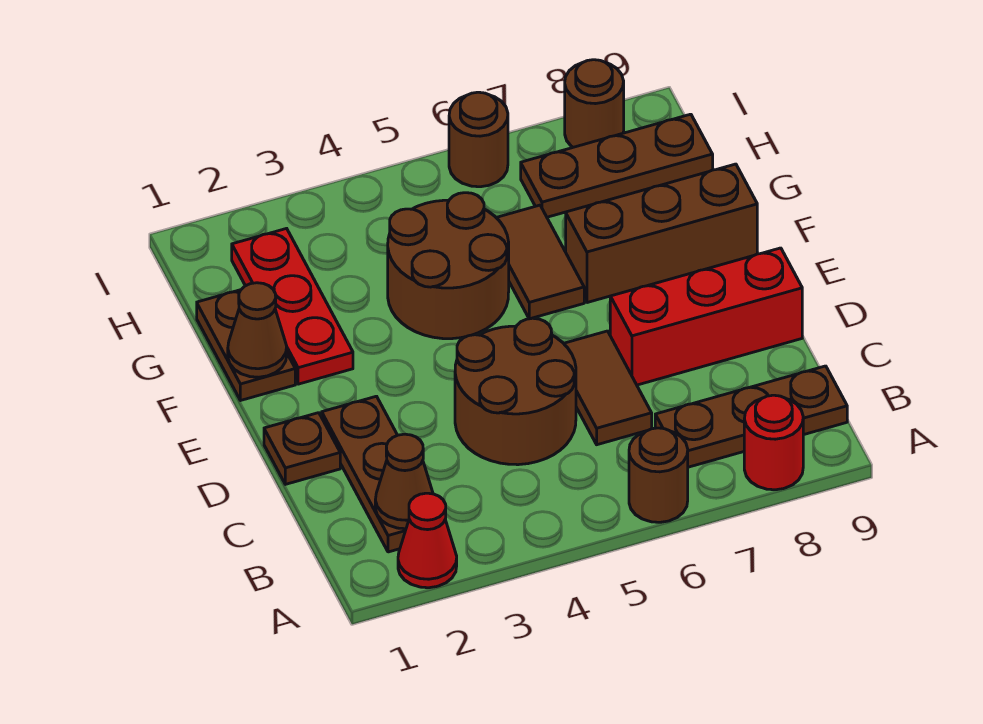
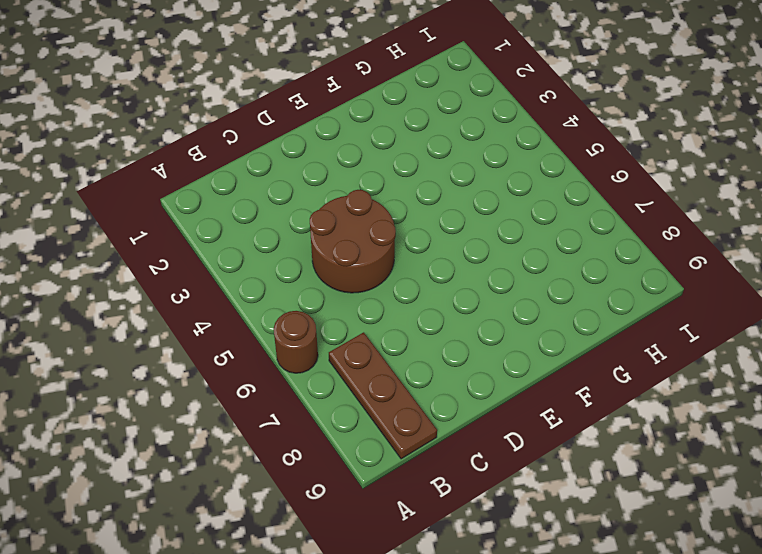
none -> red 1x1 cone [398,493,457,588]
none -> red 1x1 round brick [744,395,803,490]
none -> brown 1x3 plate [322,396,406,552]

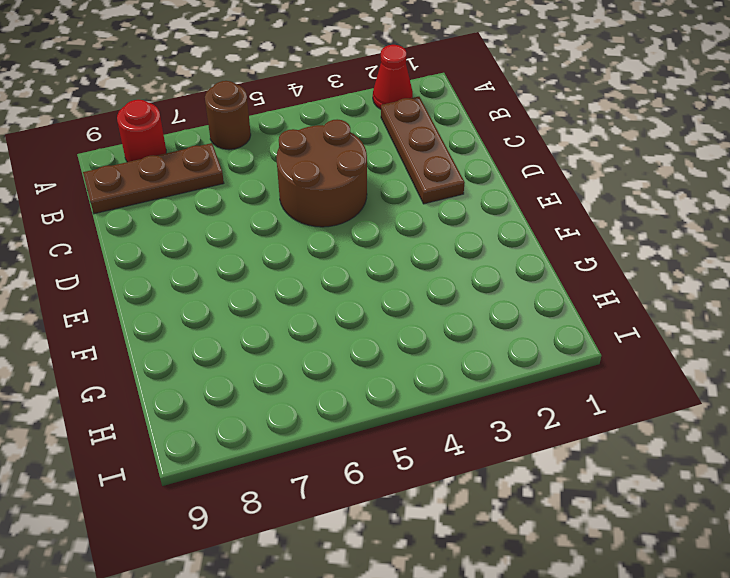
none -> brown 1x2 tile [564,331,652,445]
none -> brown 1x1 plate [264,413,340,484]
none -> red 1x3 brick [610,248,802,385]

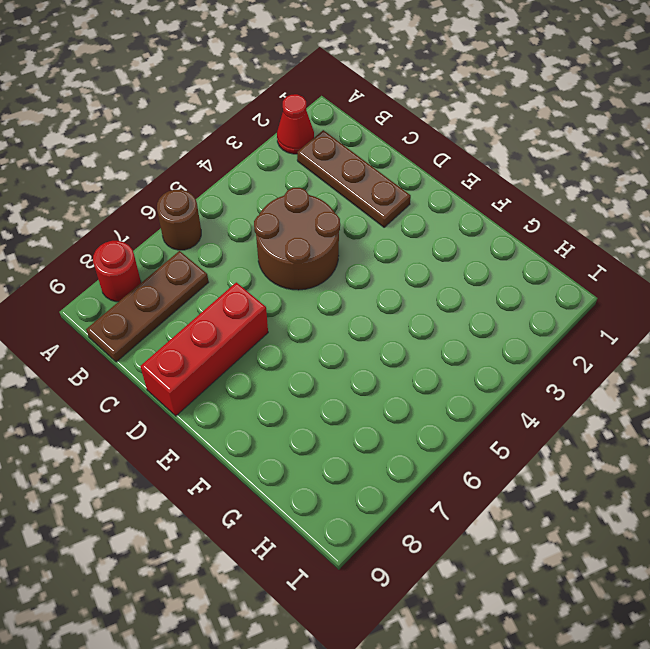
none -> brown 1x2 tile [564,331,652,445]
none -> brown 1x1 plate [264,413,340,484]
none -> brown 1x2 plate [197,290,295,401]

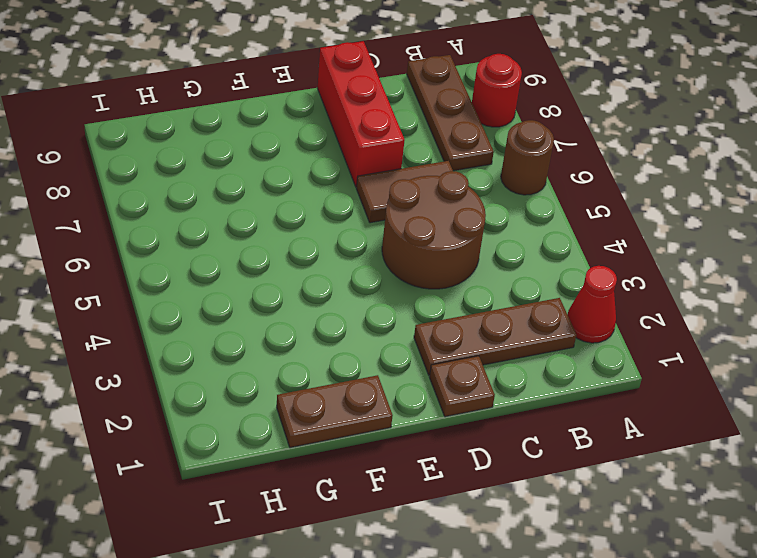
none -> red 1x3 plate [232,228,353,384]
none -> brown 2x2 round brick [388,193,509,339]
none -> brown 1x2 tile [496,205,584,319]

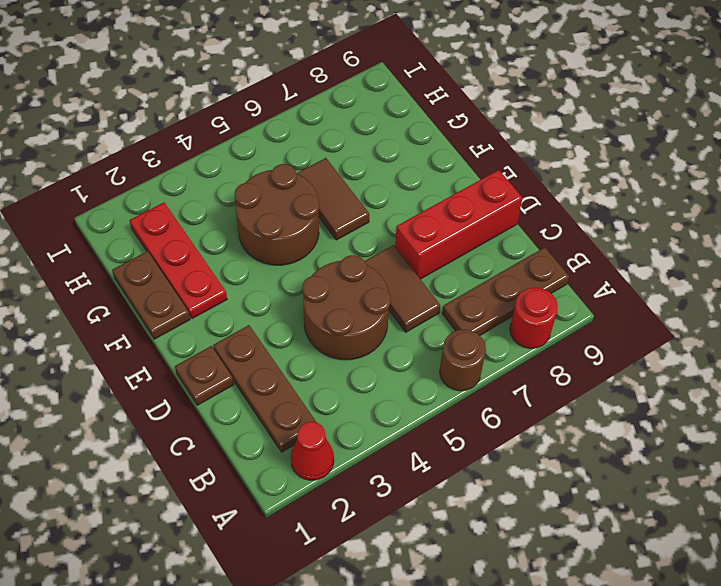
none -> brown 1x3 brick [566,164,757,303]
none -> brown 1x3 plate [521,114,713,217]
none -> brown 1x1 round brick [449,92,508,187]

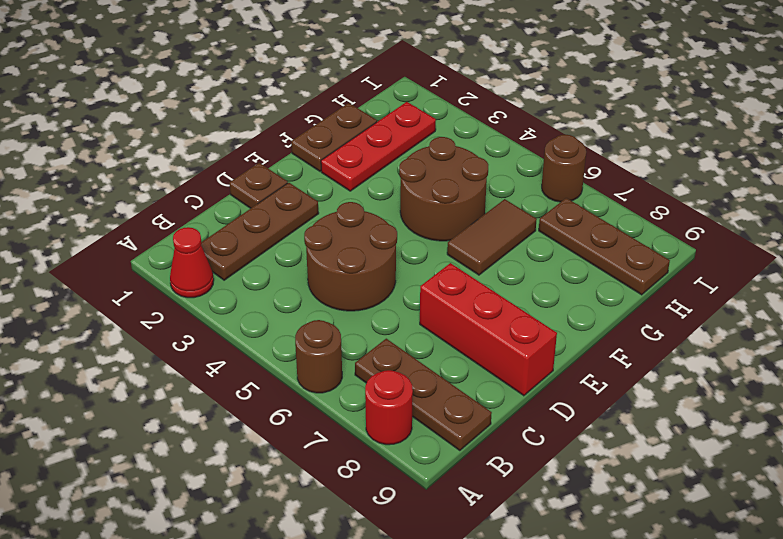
none -> brown 1x2 tile [564,331,652,445]
none -> brown 1x3 brick [566,164,757,303]
none -> brown 1x1 round brick [565,60,624,147]

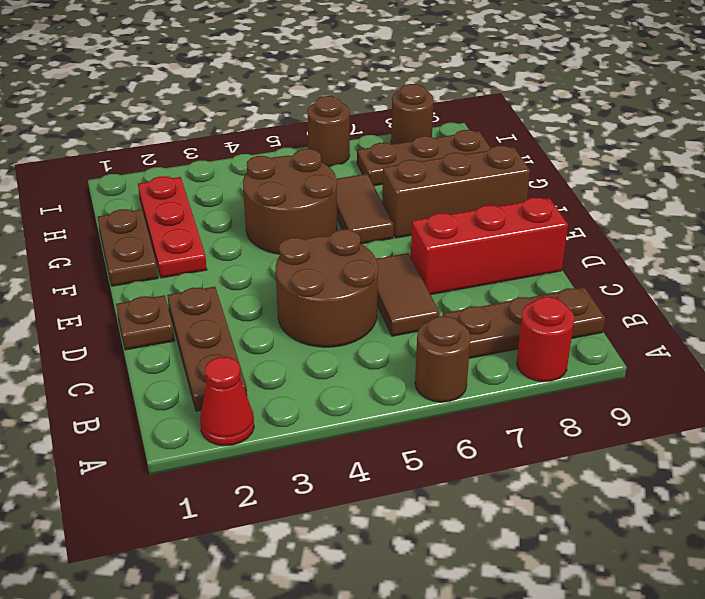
none -> brown 1x1 cone [375,434,433,529]
none -> brown 1x1 cone [228,283,287,377]

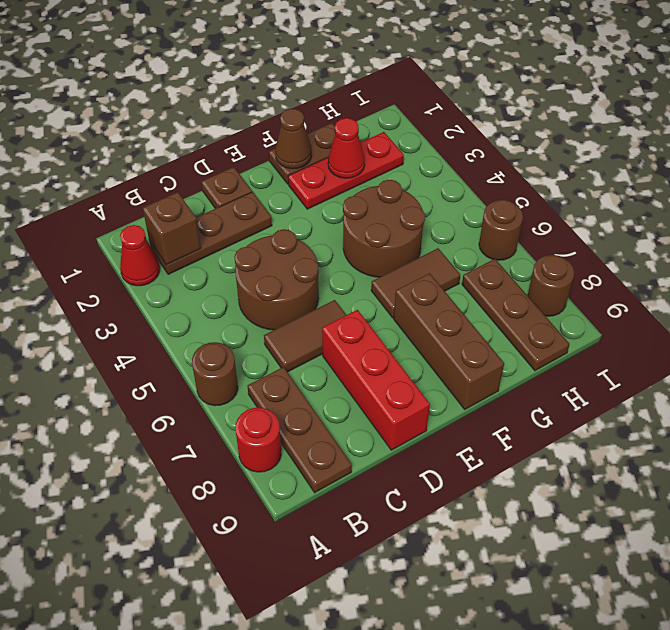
brown 1x1 brick [143,192,201,265] -> brown 1x1 cone [375,434,433,529]
red 1x1 cone [328,118,365,178] -> none

